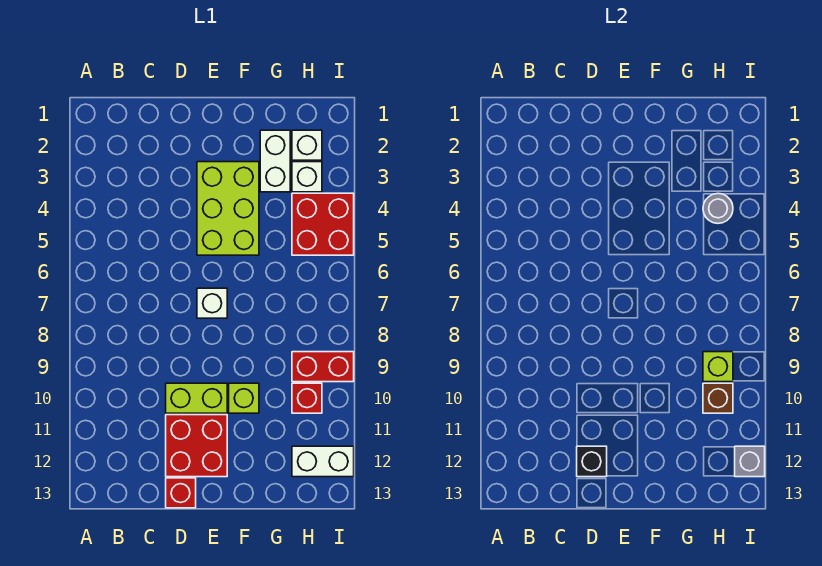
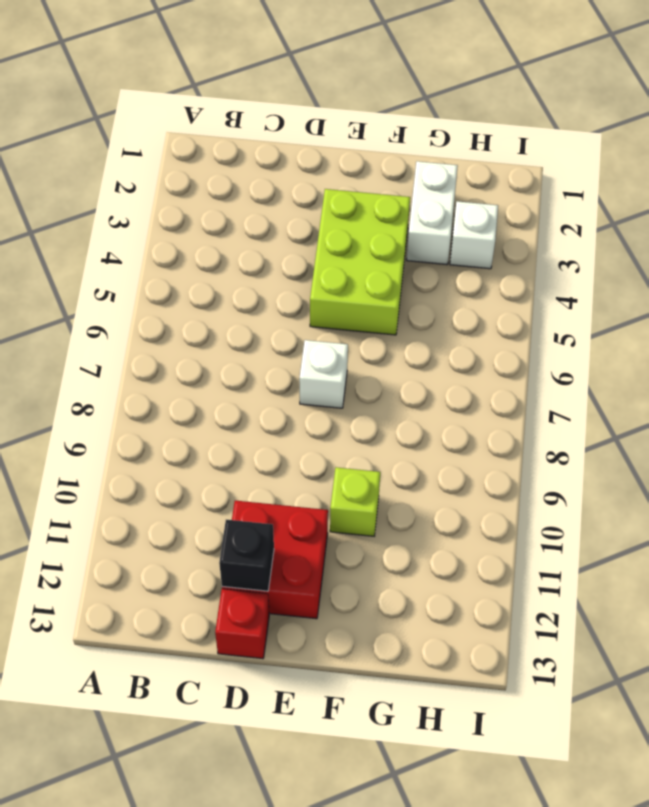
none -> lime 1x2 brick [166,383,227,413]
none -> white 1x1 brick [292,130,322,160]
none -> red 2x2 brick [292,193,354,255]

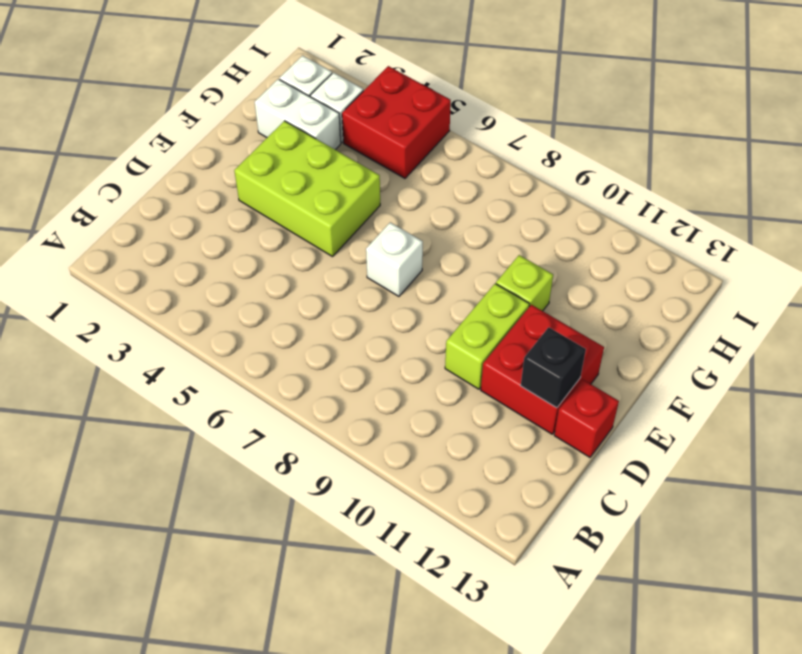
none -> red 1x2 brick [292,352,354,382]
none -> red 1x1 brick [292,383,322,413]
none -> white 1x2 brick [292,446,354,477]

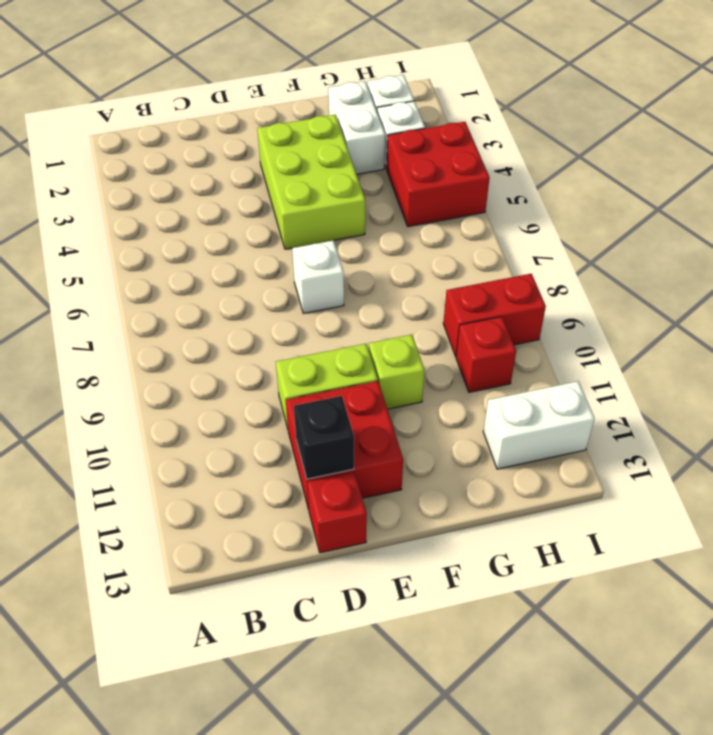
none -> grey 1x1 round brick [703,194,733,223]
none -> lime 1x1 brick [703,352,733,382]
none -> brown 1x1 brick [703,383,733,413]

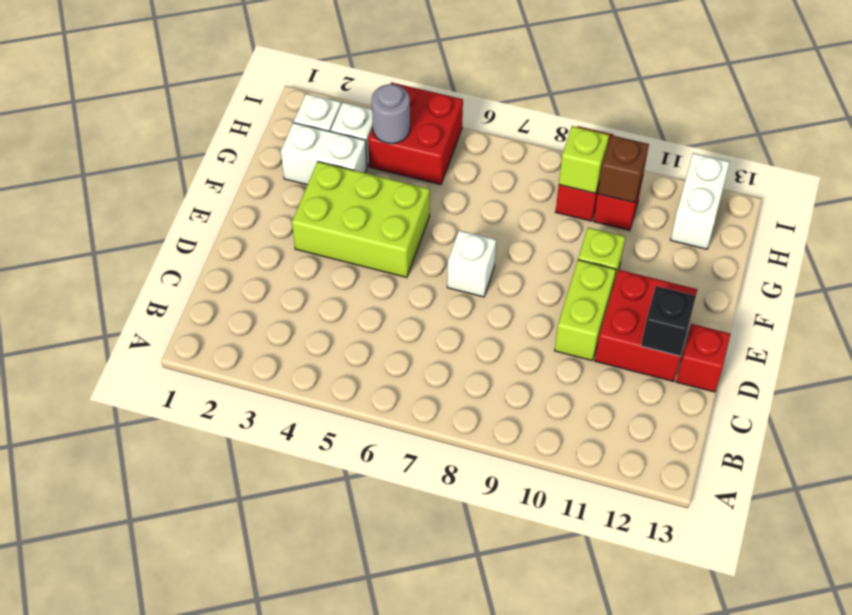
none -> grey 1x1 brick [735,446,765,477]

